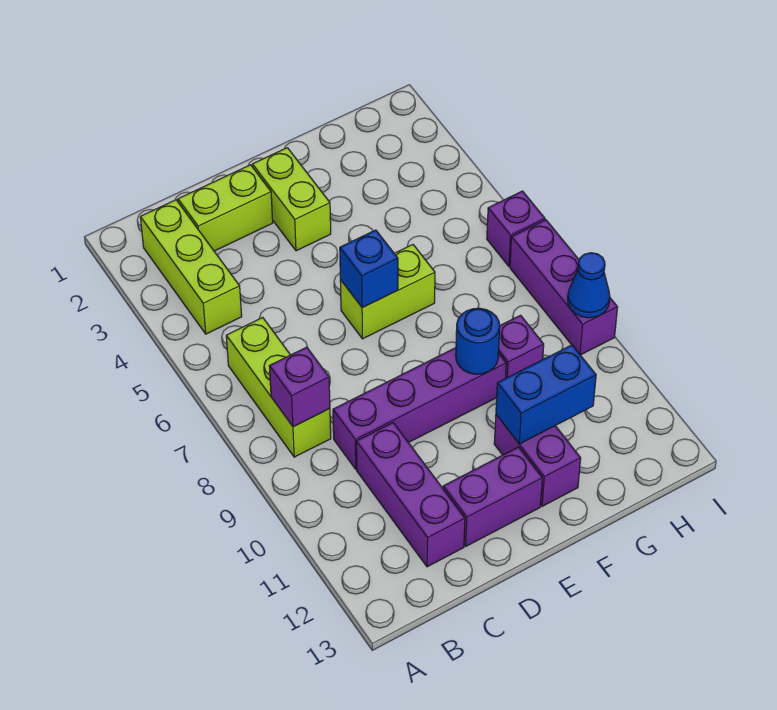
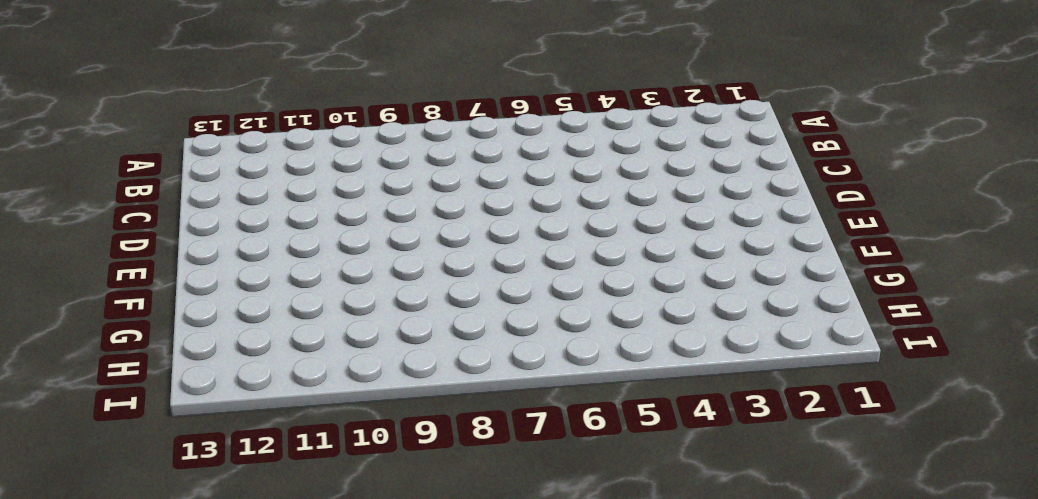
none -> lime 1x3 brick [140,200,242,334]
none -> lime 1x3 brick [226,317,331,457]
none -> lime 1x2 brick [178,165,273,251]

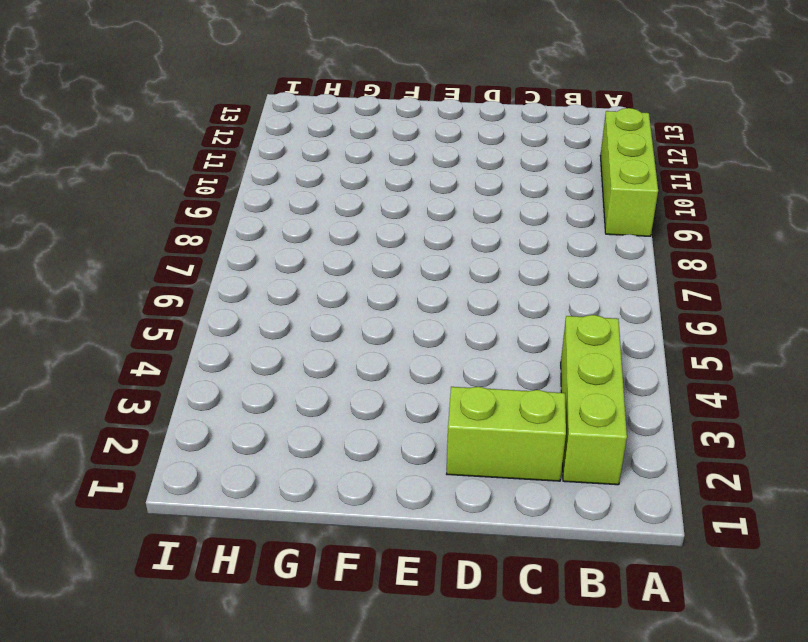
lime 1x3 brick [600,108,658,236] -> lime 1x3 brick moved to [226,317,331,457]
none -> purple 1x4 brick [333,348,506,469]
none -> purple 1x3 brick [356,423,465,567]
none -> purple 1x2 brick [443,447,542,546]

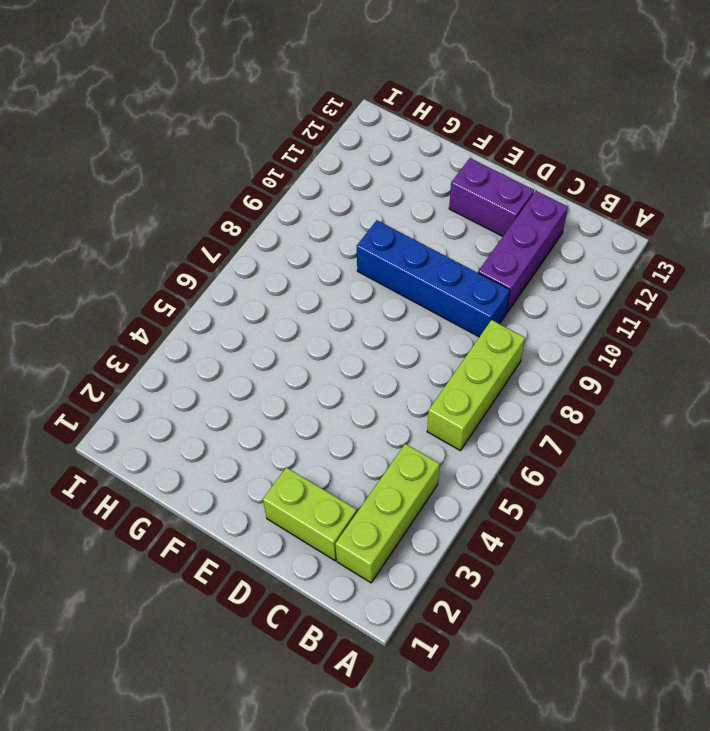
blue 1x4 brick [357,220,510,337] -> purple 1x4 brick [333,348,506,469]
none -> lime 1x2 brick [252,148,331,251]
none -> lime 1x2 brick [340,245,435,339]
none -> purple 1x2 brick [494,415,581,506]

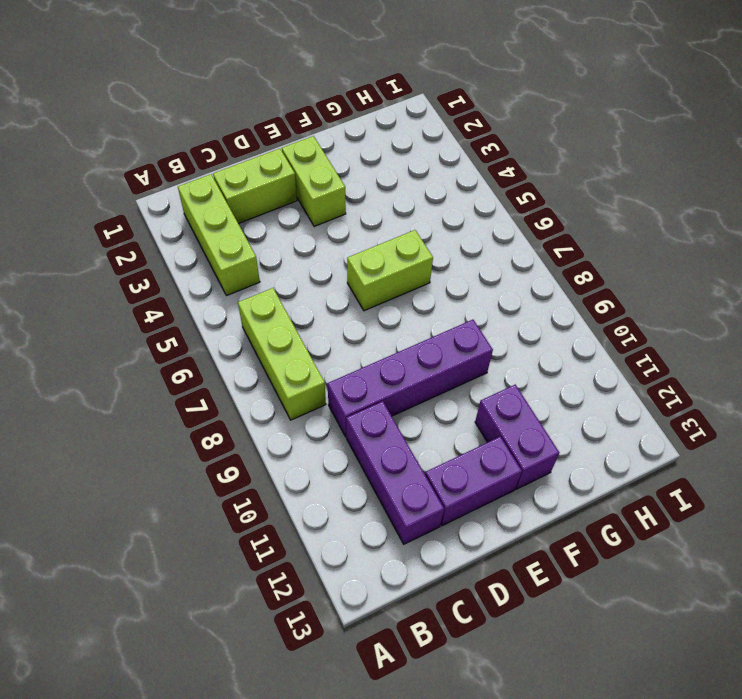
none -> purple 1x1 brick [498,315,544,378]
none -> purple 1x1 brick [487,191,545,266]
none -> purple 1x3 brick [510,220,618,355]

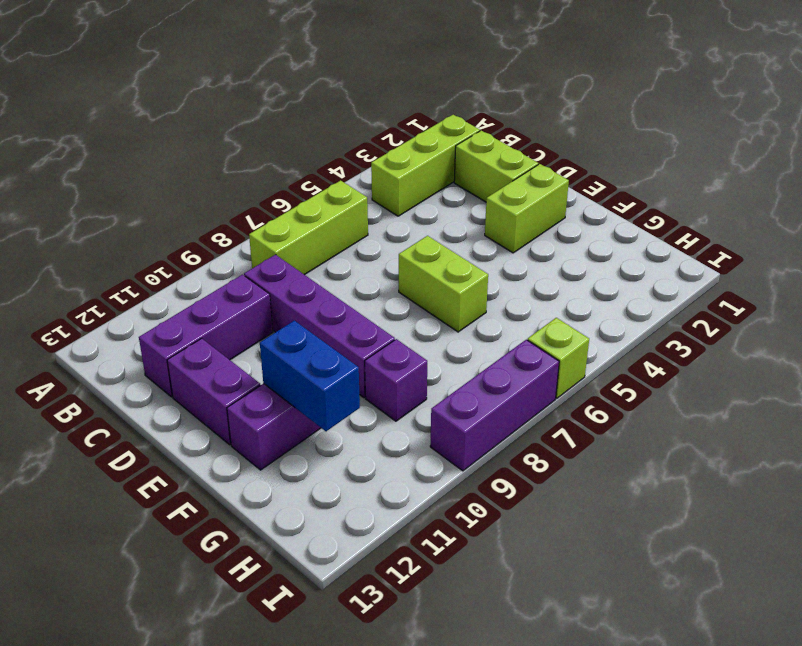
lime 1x1 brick [528,318,589,398] -> purple 1x1 brick [487,191,545,266]
none -> purple 1x1 brick [269,347,330,427]
none -> blue 1x1 brick [340,230,398,308]
none -> blue 1x1 round brick [456,308,500,374]

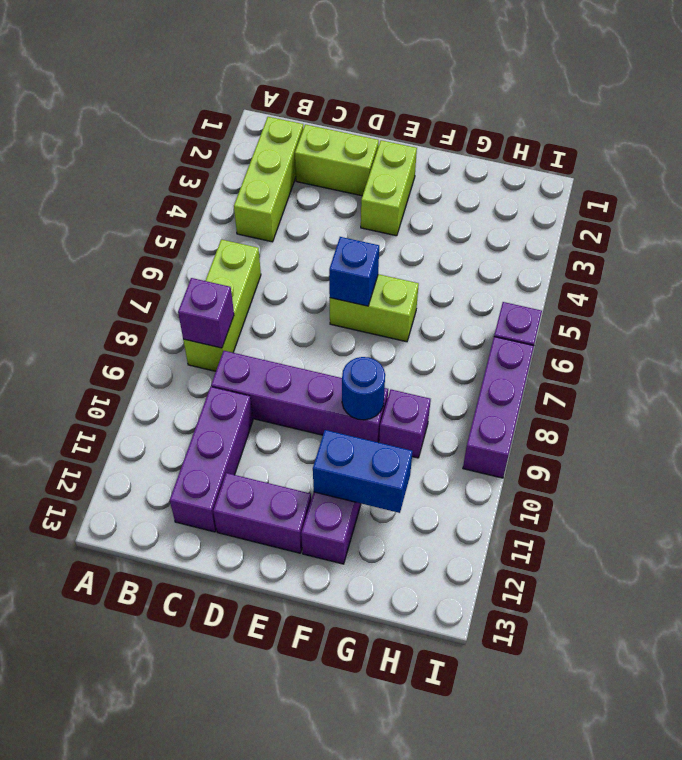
none -> blue 1x1 cone [568,253,610,318]

